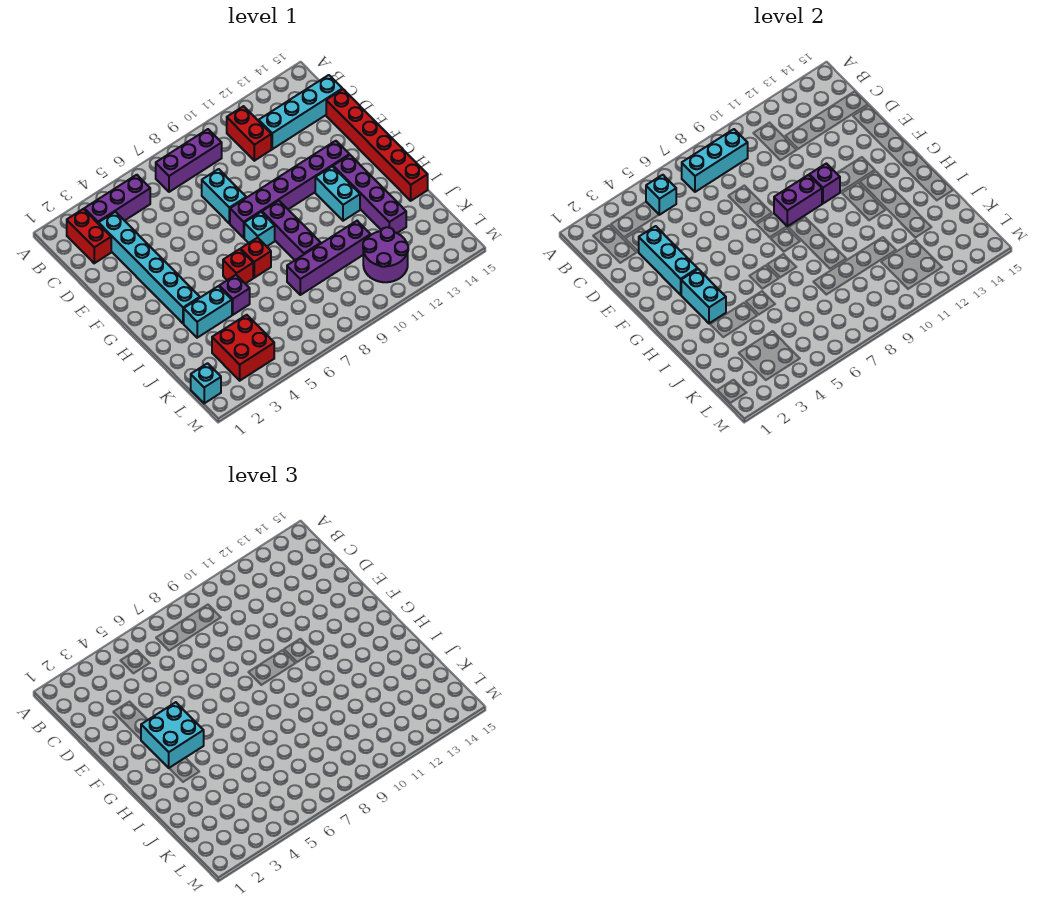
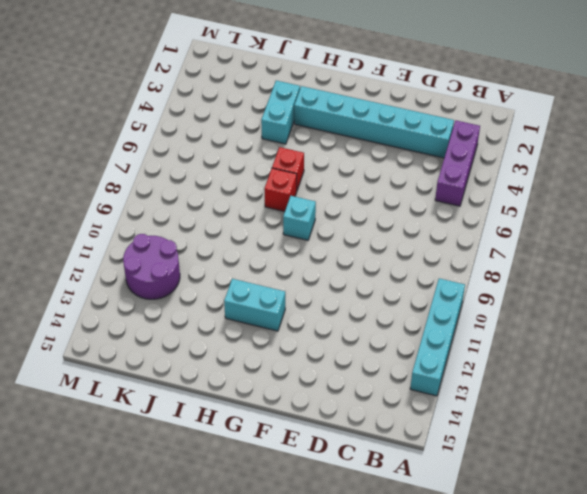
cyan 1x4 brick [410,278,465,396] -> cyan 1x4 brick moved to [259,75,342,149]
none -> red 1x2 brick [67,209,111,263]
none -> purple 1x3 brick [156,129,222,192]
none -> red 1x2 brick [227,106,271,161]

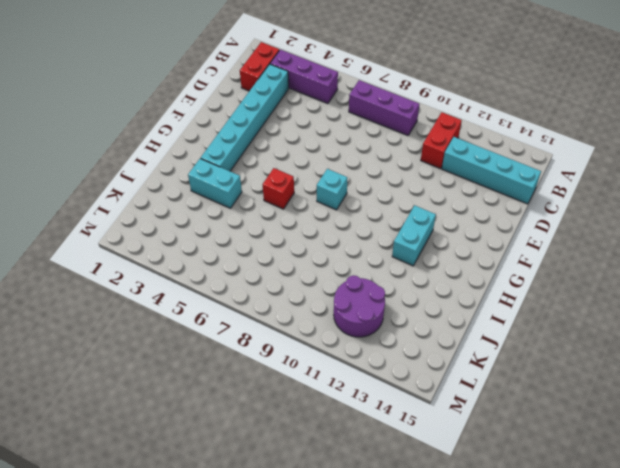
none -> cyan 1x2 brick [202,169,246,223]
none -> red 1x6 brick [326,89,428,201]
none -> purple 1x6 brick [230,141,349,238]

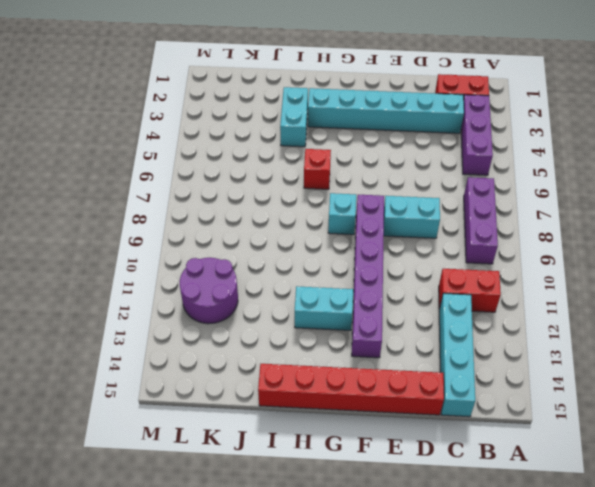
none -> purple 1x3 brick [262,201,321,260]
none -> purple 1x4 brick [333,155,406,233]
none -> red 1x1 brick [241,238,271,278]

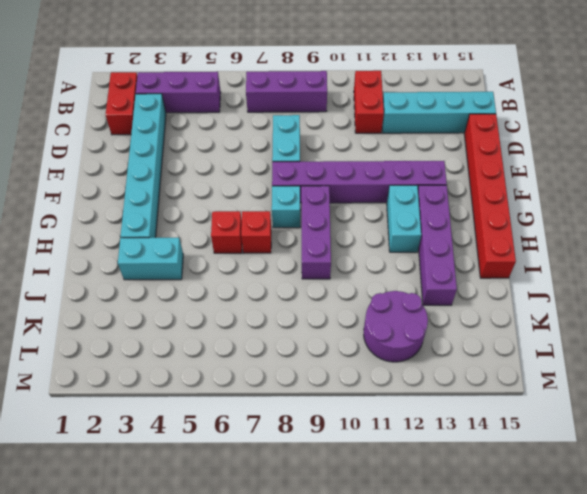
none -> purple 1x1 brick [219,275,250,315]
none -> purple 1x4 brick [287,221,371,295]
none -> red 2x2 brick [212,315,274,381]

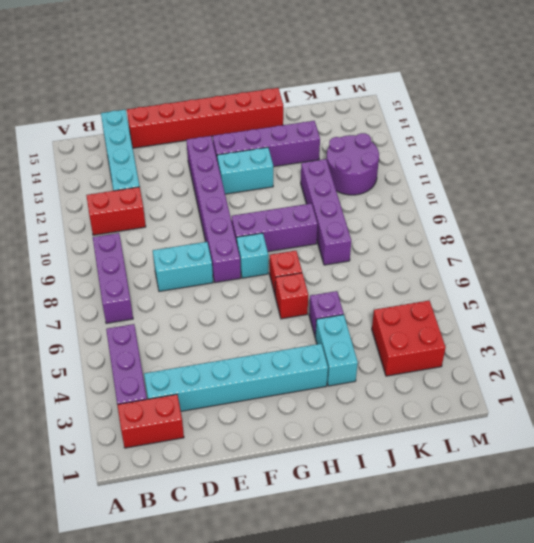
none -> cyan 1x1 brick [191,363,221,403]
none -> cyan 1x1 brick [646,175,676,215]
none -> cyan 1x3 brick [682,129,748,192]

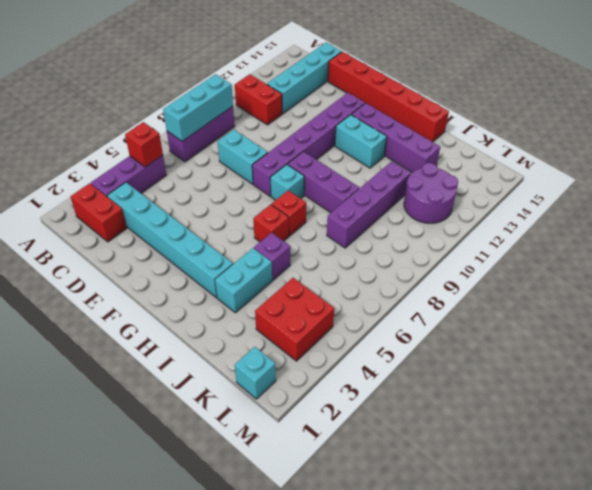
red 1x1 brick [125,122,163,167] -> cyan 1x1 brick [646,175,676,215]
none -> cyan 1x3 brick [639,226,698,295]
none -> purple 1x2 brick [774,175,822,226]
none -> purple 1x1 brick [809,163,840,203]

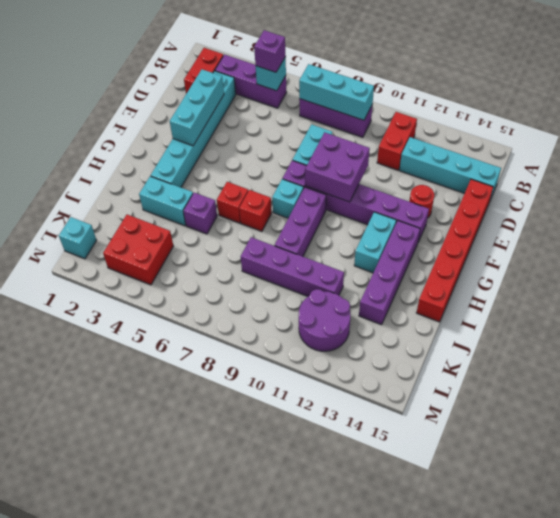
purple 1x1 brick [254,30,286,72] -> purple 1x1 brick moved to [809,163,840,203]
purple 2x2 brick [305,132,370,202] -> purple 1x2 brick [774,175,822,226]
red 1x1 round brick [409,185,434,218] -> none
none -> cyan 1x2 brick [681,269,726,323]
none -> cyan 2x2 brick [141,702,204,768]

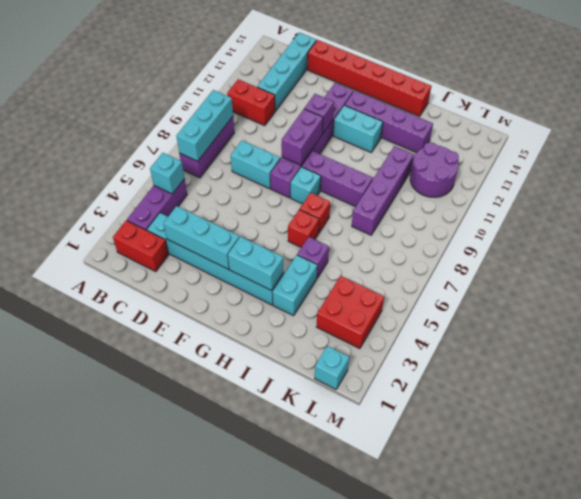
none -> cyan 2x2 brick [141,702,204,768]

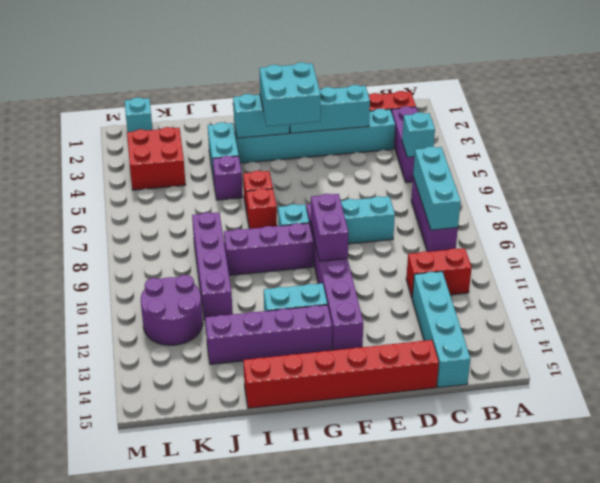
none -> purple 1x1 brick [809,163,840,203]

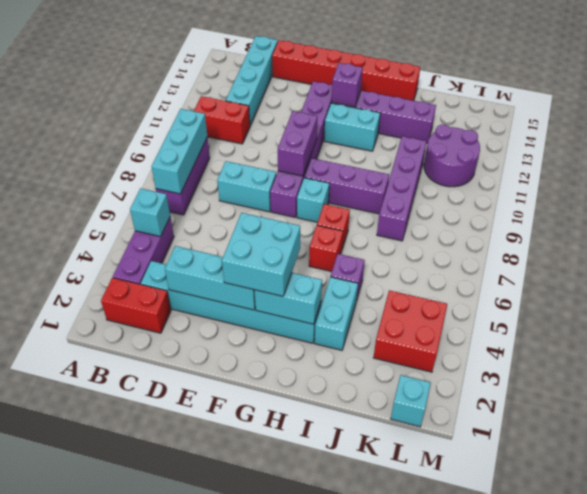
purple 1x1 brick [332,63,363,107] -> purple 1x1 brick moved to [809,163,840,203]

